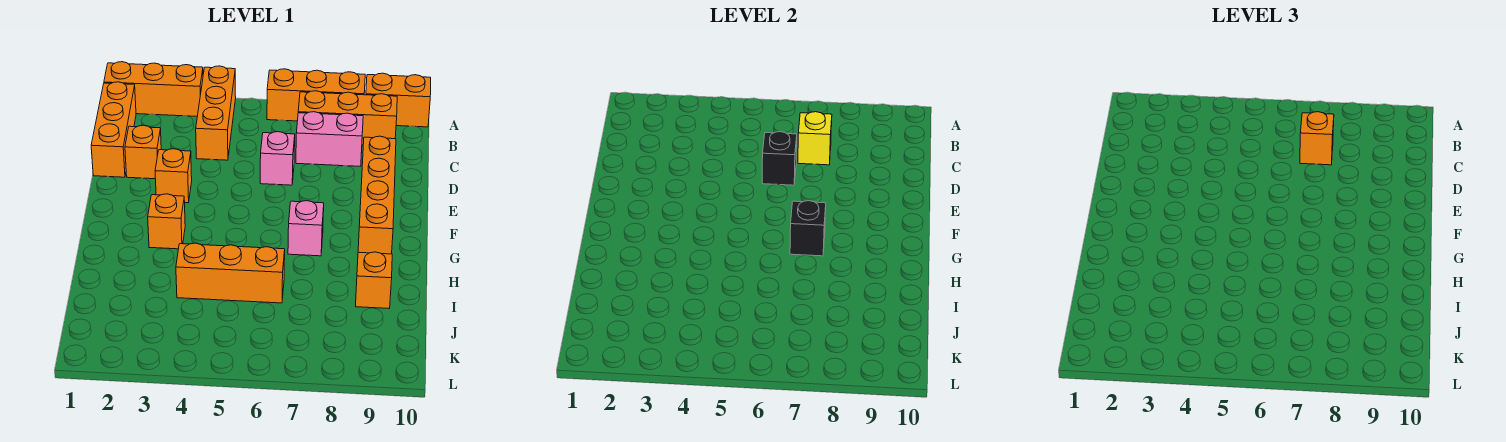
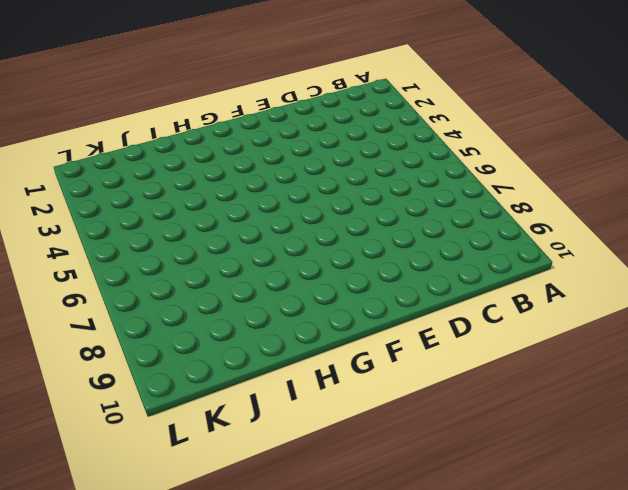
none -> orange 1x3 brick [104,62,203,116]
none -> orange 1x3 brick [196,66,236,160]
none -> orange 1x3 brick [267,69,365,121]

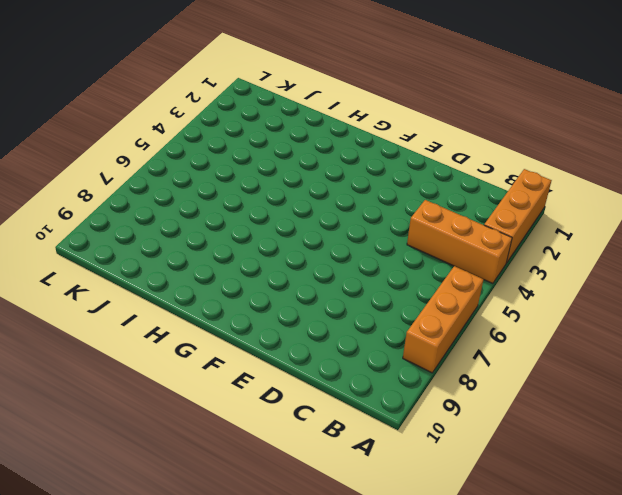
none -> orange 1x2 brick [366,73,431,127]
none -> orange 1x3 brick [91,82,136,177]
none -> orange 1x3 brick [298,91,397,145]

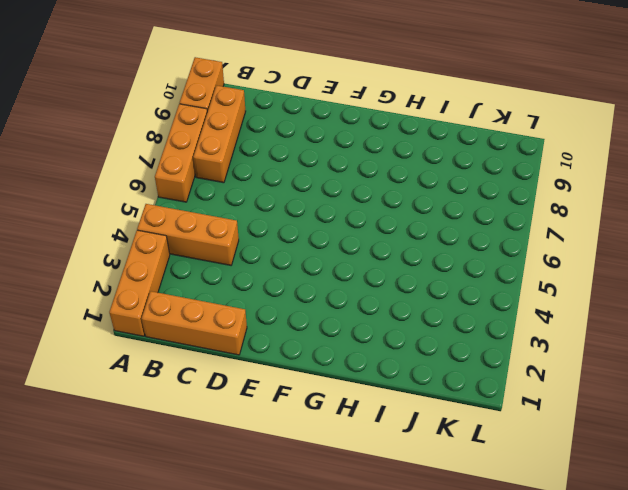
none -> pink 1x2 brick [296,112,363,166]
none -> orange 1x1 brick [125,125,161,179]
none -> pink 1x1 brick [260,132,295,185]

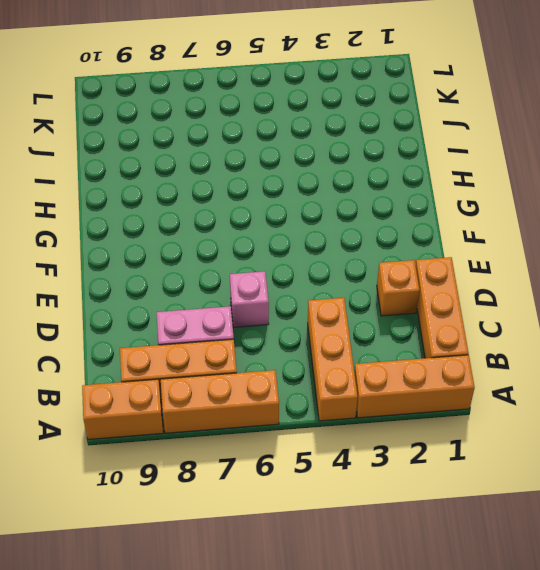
none -> orange 1x4 brick [358,136,396,254]
none -> orange 1x1 brick [155,149,192,203]
none -> orange 1x1 brick [148,194,185,249]

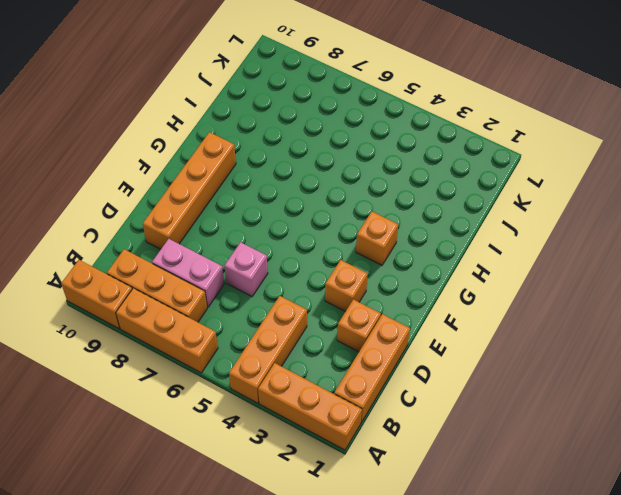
none -> pink 1x1 brick [288,201,324,256]
none -> orange 1x3 brick [176,243,285,303]
none -> orange 1x1 brick [356,252,392,308]

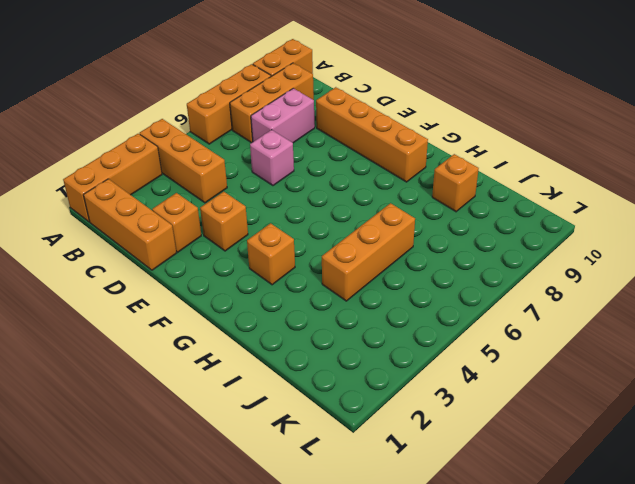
none -> pink 1x1 brick [288,201,324,256]
none -> yellow 1x1 brick [798,112,832,165]
none -> black 1x1 brick [762,132,797,185]

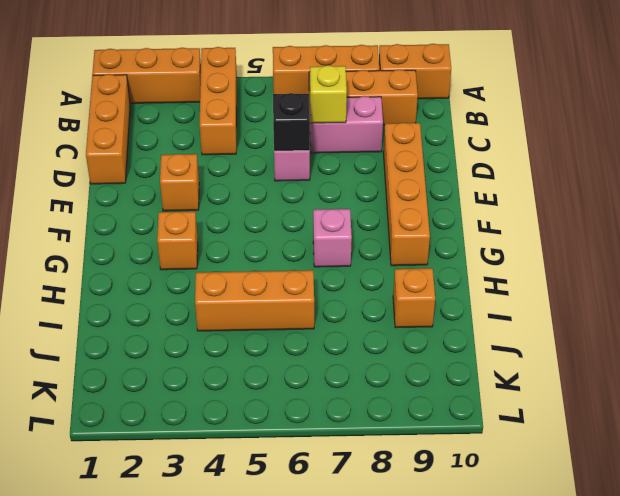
none -> orange 1x1 brick [125,125,161,179]
none -> black 1x1 brick [790,201,826,256]
none -> orange 1x1 brick [1300,112,1334,165]

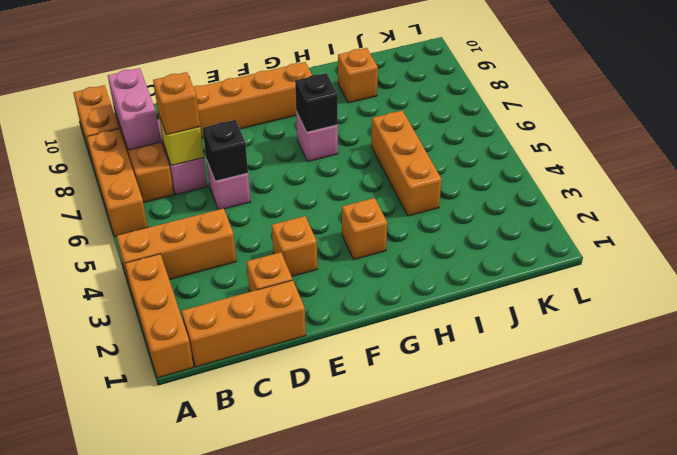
pink 1x2 brick [108,68,161,150] -> none

